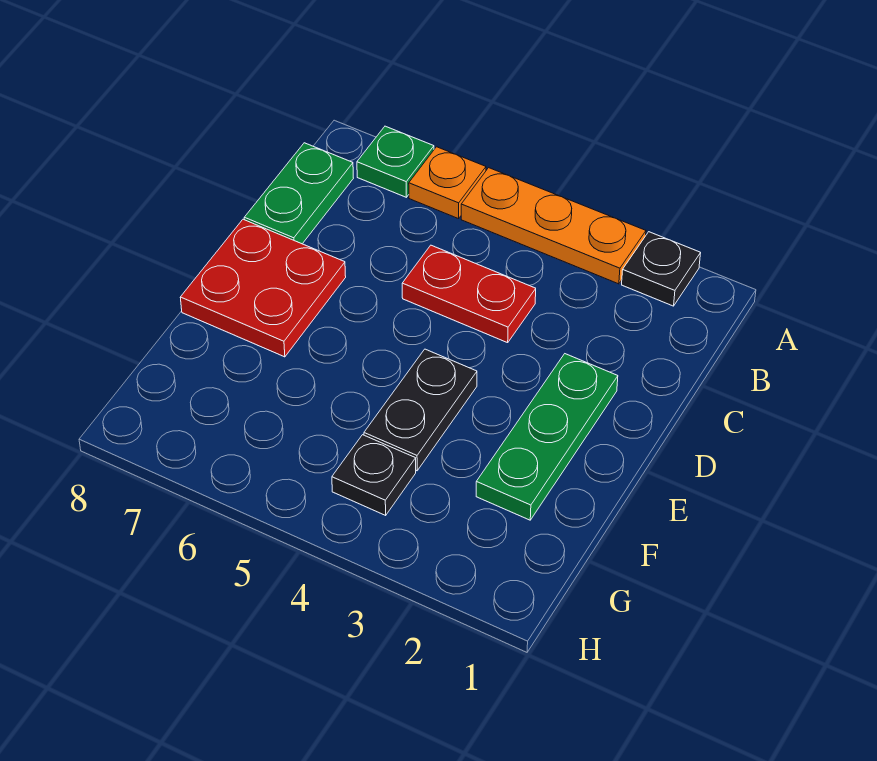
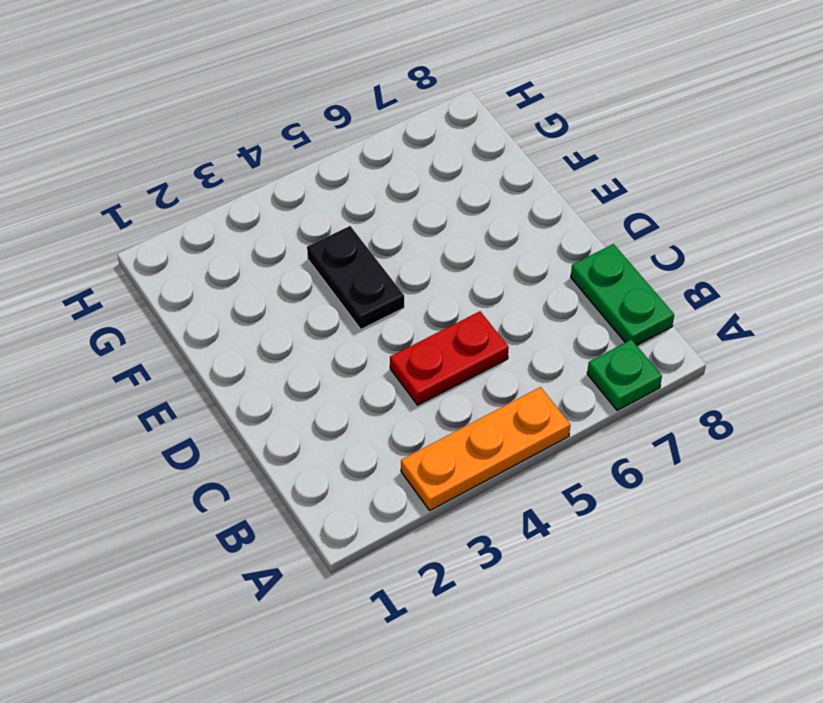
none -> black 1x1 plate [622,232,701,306]
none -> orange 1x1 plate [409,147,486,219]

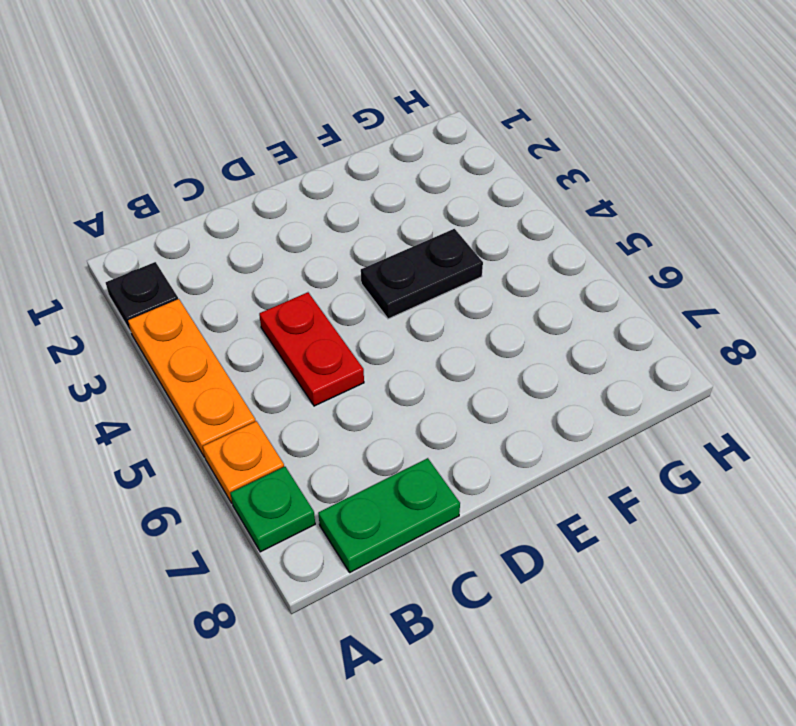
none -> green 1x3 plate [476,354,618,520]
none -> red 2x2 plate [180,219,346,357]

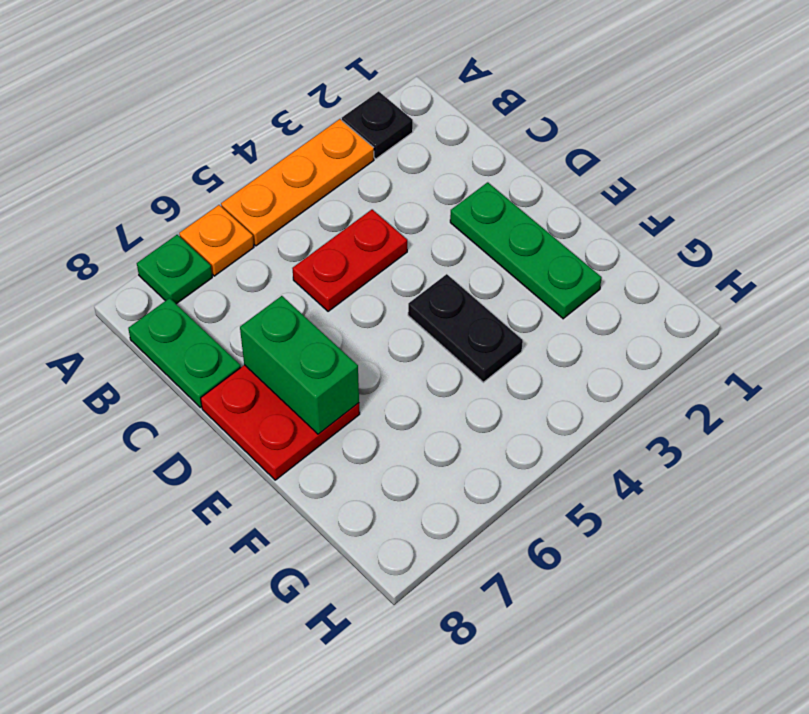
green 1x2 brick [240,296,359,434] -> none
none -> black 1x1 plate [332,435,416,515]

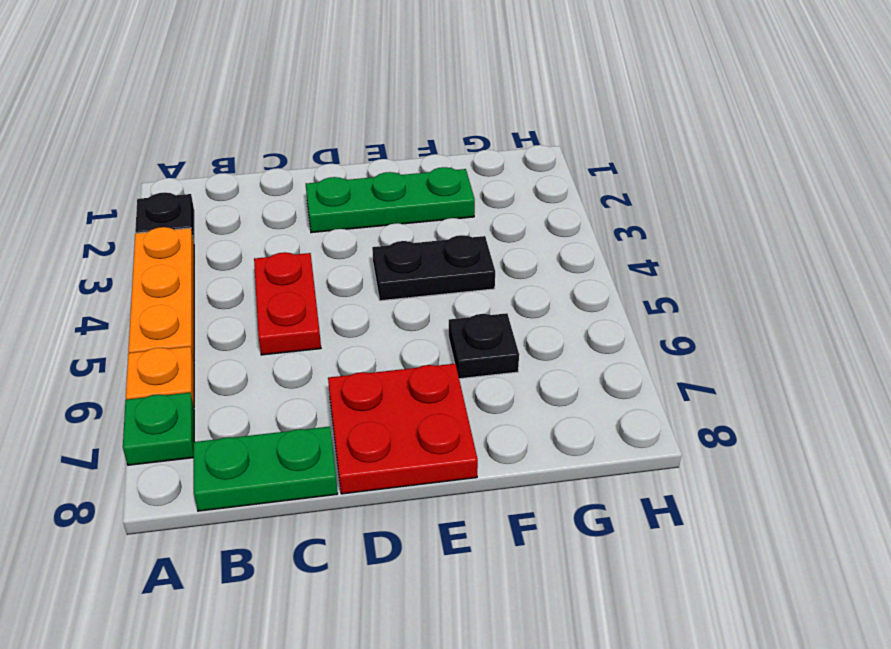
black 1x1 plate [449,313,519,379] -> black 1x1 plate moved to [332,435,416,515]

